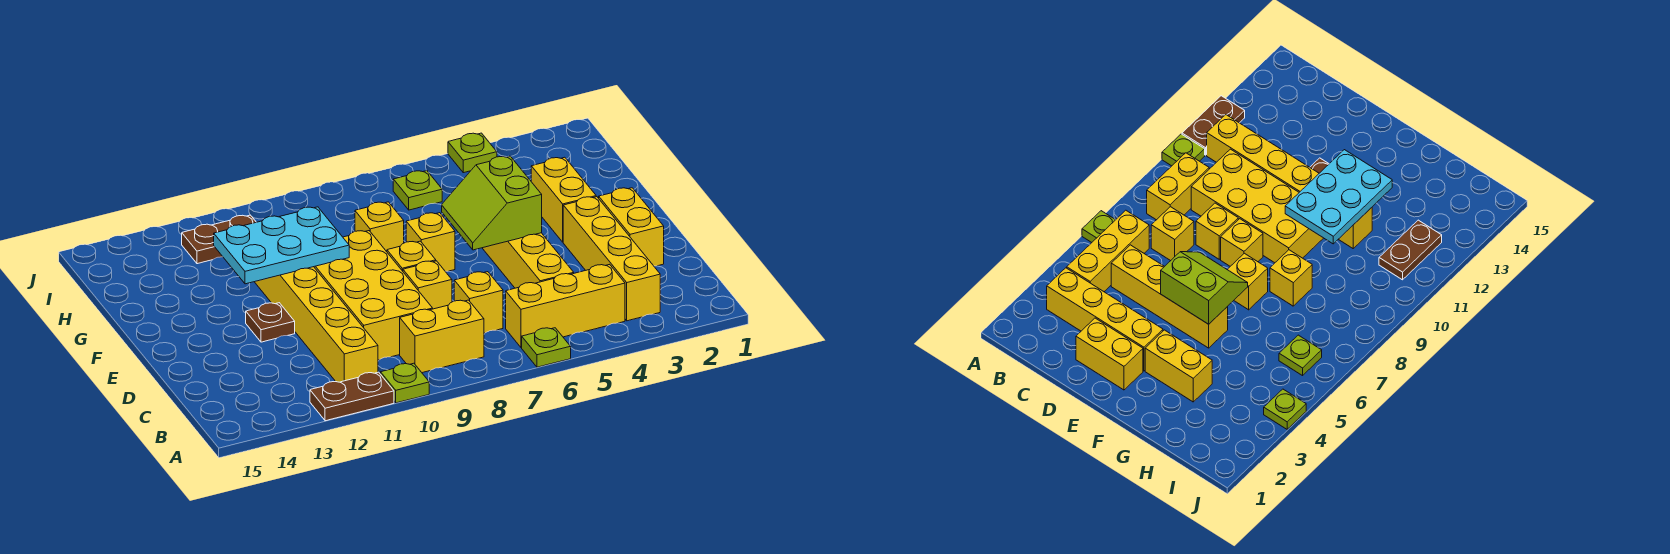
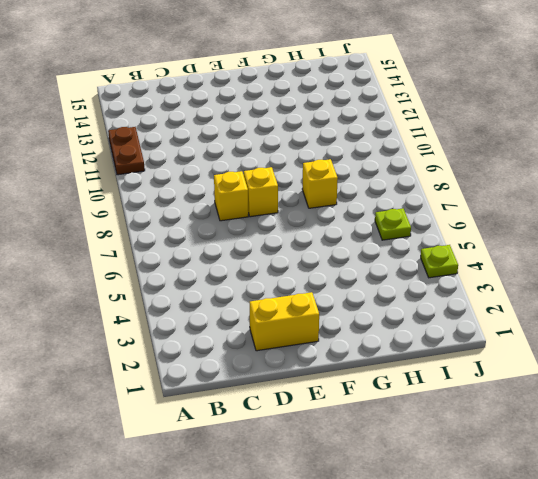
none -> lime 1x1 plate [522,328,571,367]
none -> lime 1x1 plate [380,363,429,403]
none -> yellow 1x4 brick [563,197,660,321]

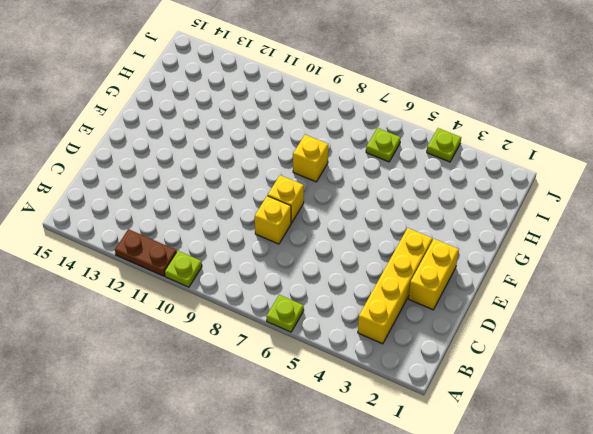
none -> yellow 1x3 brick [506,264,625,348]
none -> yellow 1x2 brick [400,300,484,373]
none -> yellow 1x6 brick [255,267,378,382]

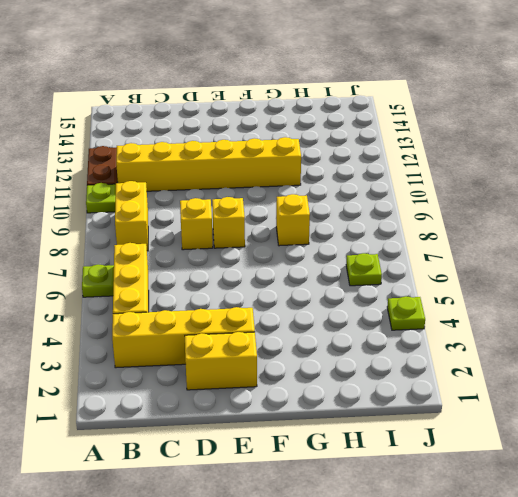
none -> yellow 1x4 brick [483,233,574,288]
none -> yellow 1x1 brick [454,272,503,333]
none -> yellow 2x4 brick [314,231,433,360]

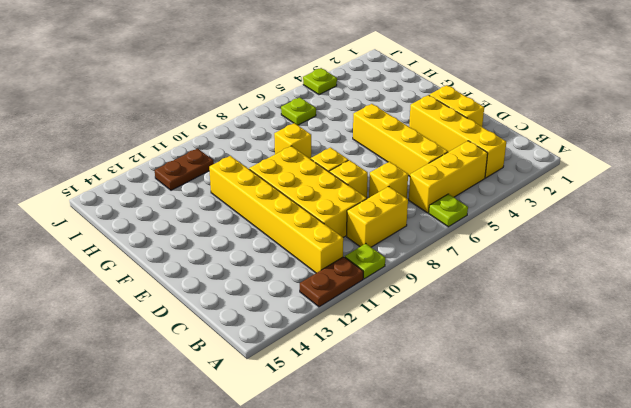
none -> brown 1x1 plate [246,303,295,342]
none -> yellow 1x2 brick [531,157,596,242]
none -> yellow 1x1 brick [406,213,455,271]

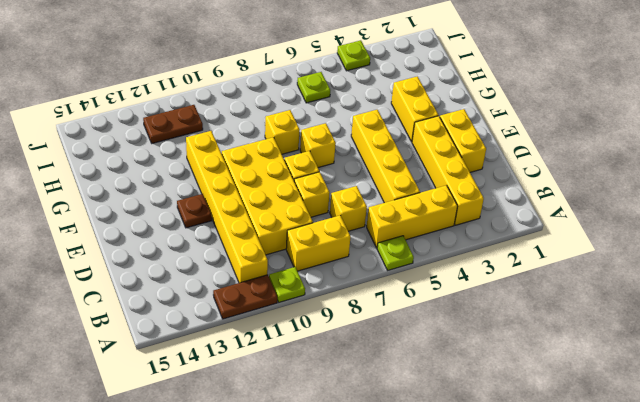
none -> lime 2x2 slope [442,156,542,250]
none -> cyan 2x3 plate [214,207,349,284]

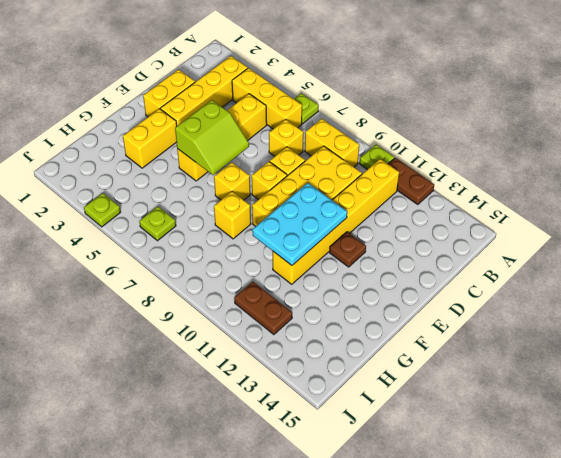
cyan 2x3 plate [252,183,347,265] -> cyan 2x3 plate turned to [214,207,349,284]

